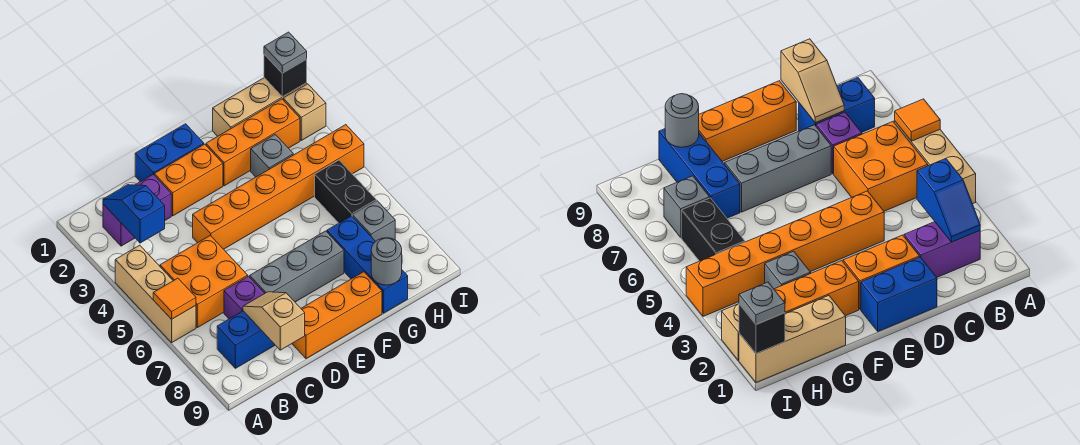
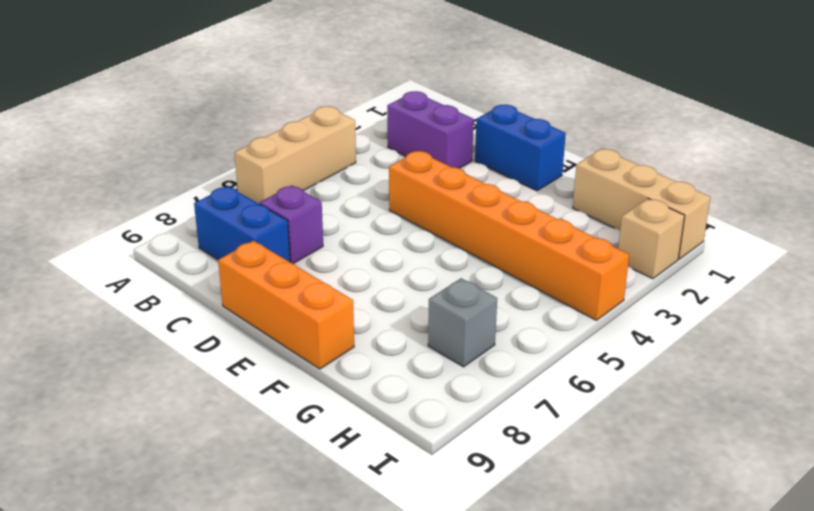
none -> orange 2x2 brick [160,235,248,328]
none -> orange 1x2 brick [154,144,223,216]
none -> grey 1x3 brick [250,231,344,302]

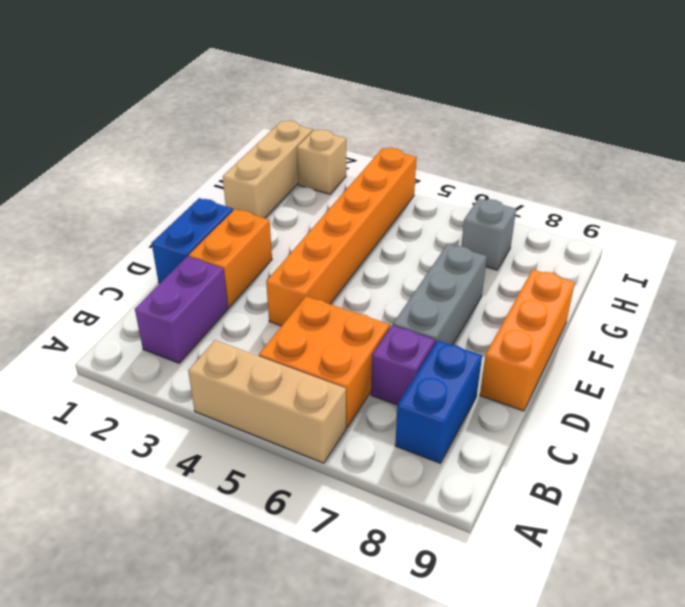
none -> orange 1x3 brick [206,99,300,186]
none -> grey 1x1 brick [251,135,293,177]
none -> blue 1x3 brick [327,216,408,313]

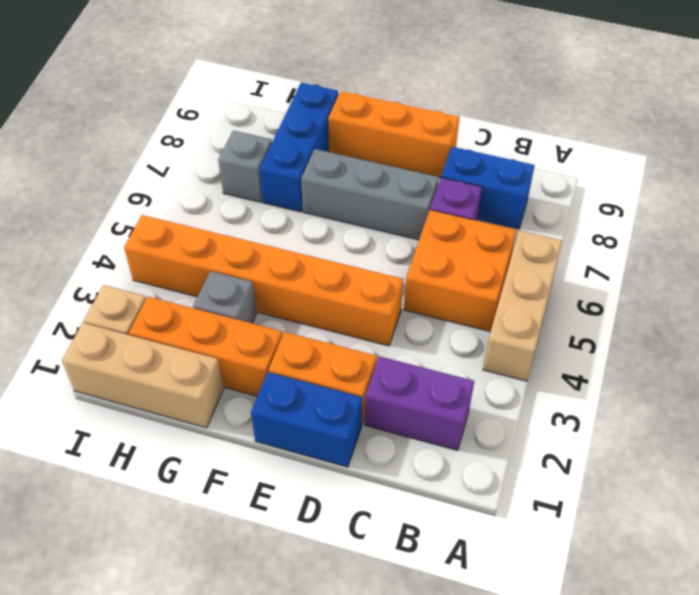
none -> black 1x2 brick [315,160,376,223]
none -> orange 1x1 tile [153,278,196,319]
none -> blue 1x2 slope [103,185,165,243]

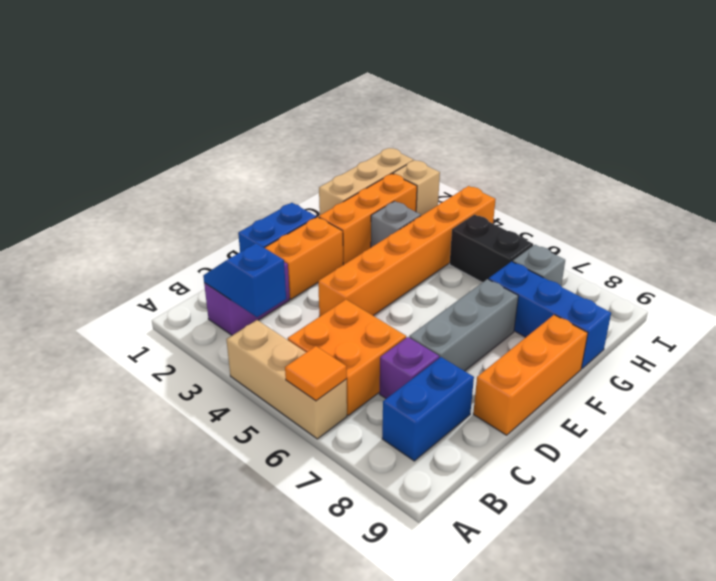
none -> tan 1x2 slope [243,292,305,350]
none -> grey 1x1 round brick [371,238,402,285]
none -> black 1x1 brick [264,54,307,97]

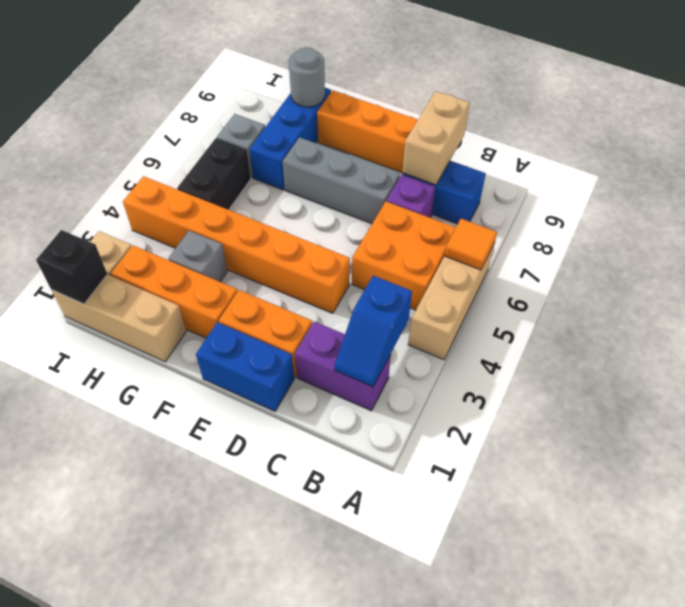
tan 1x2 brick [402,91,470,185] -> tan 1x2 slope [243,292,305,350]
none -> grey 1x1 plate [264,32,307,73]

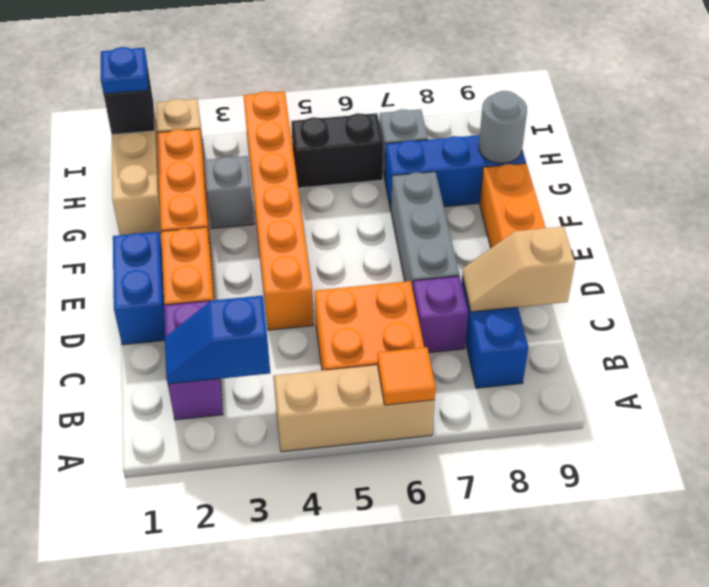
blue 1x1 plate [101,47,148,94] -> grey 1x1 plate [264,32,307,73]

